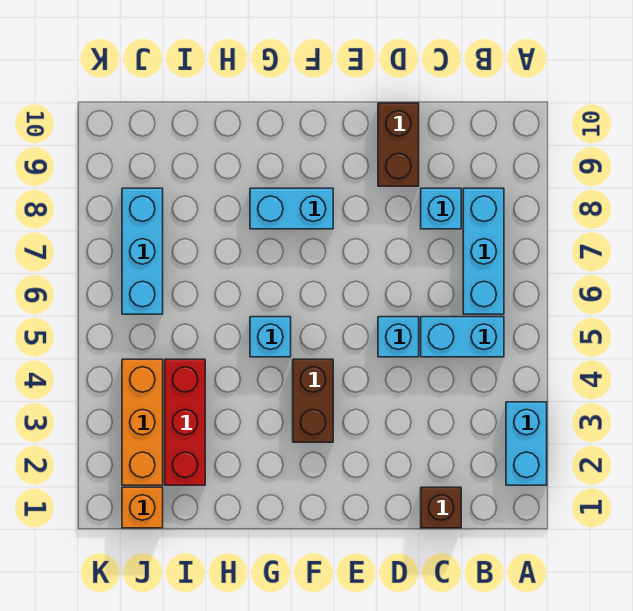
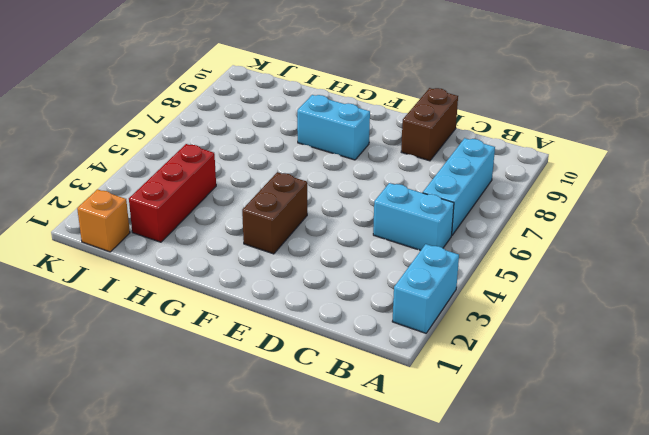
none -> brown 1x1 brick [421,487,461,528]
none -> cyan 1x1 brick [421,188,461,229]
none -> cyan 1x1 brick [378,317,419,357]

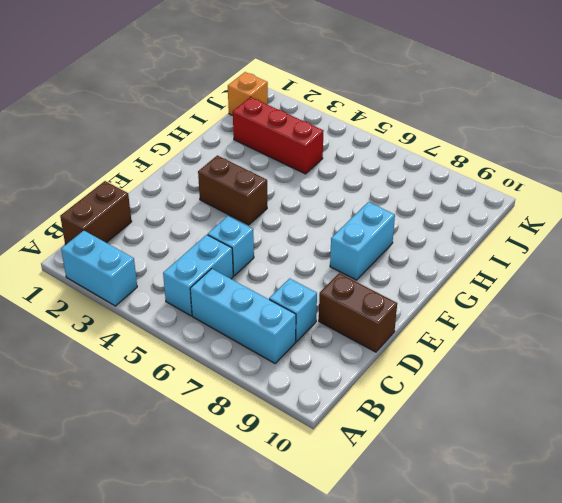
brown 1x2 brick [60,181,132,245] -> brown 1x1 brick [421,487,461,528]
none -> cyan 1x1 brick [250,317,291,357]
none -> orange 1x3 brick [122,359,163,485]
none -> cyan 1x3 brick [122,188,163,314]

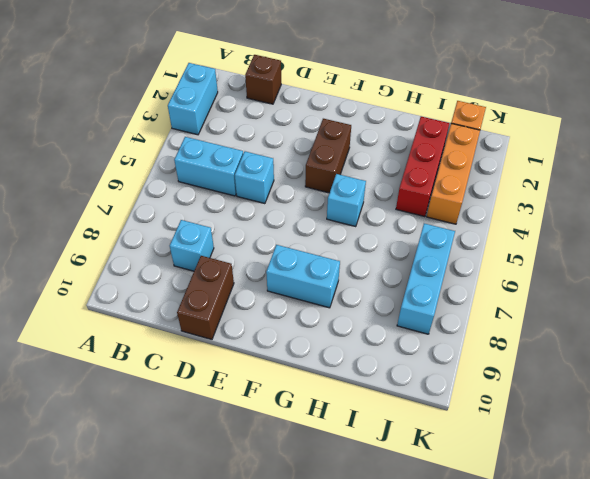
none -> cyan 1x3 brick [463,188,504,314]

